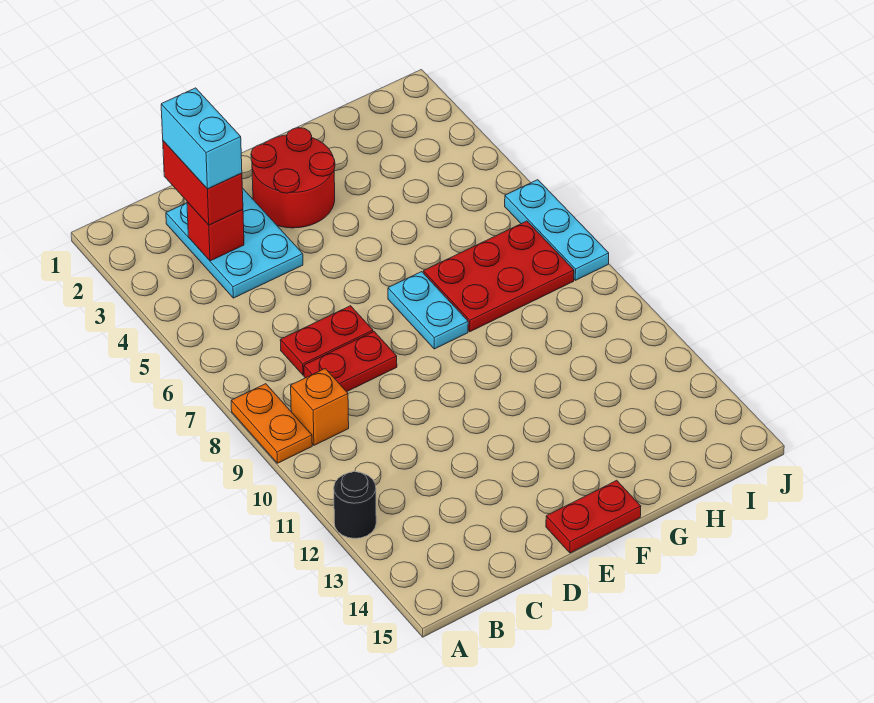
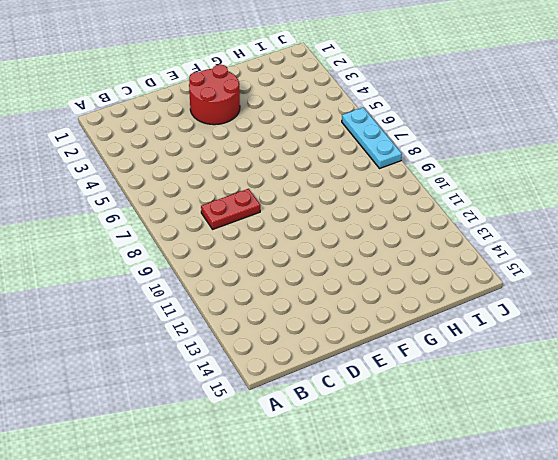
none -> orange 1x2 plate [231,384,312,463]
none -> black 1x1 round brick [334,472,376,538]
none -> orange 1x1 brick [291,369,349,445]

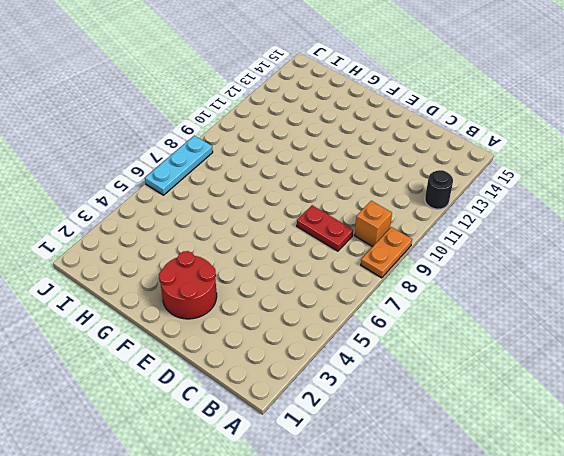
none -> cyan 2x3 plate [166,188,303,298]
none -> red 1x2 plate [280,306,373,375]
none -> red 1x2 plate [546,480,641,553]

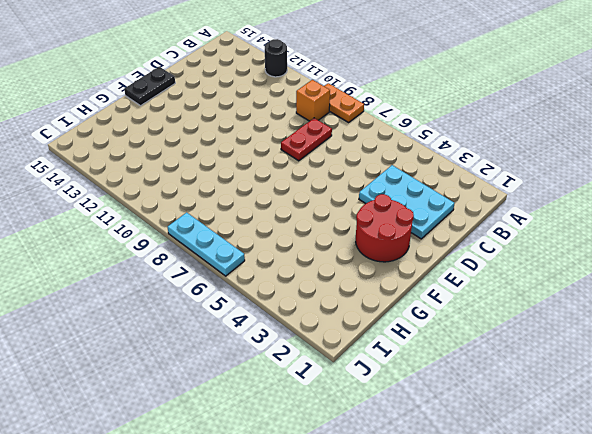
black 1x2 plate [124,67,175,106] -> red 1x2 plate [546,480,641,553]
none -> red 1x2 plate [280,306,373,375]
none -> cyan 1x2 plate [388,272,468,349]
none -> red 2x3 plate [423,221,574,332]

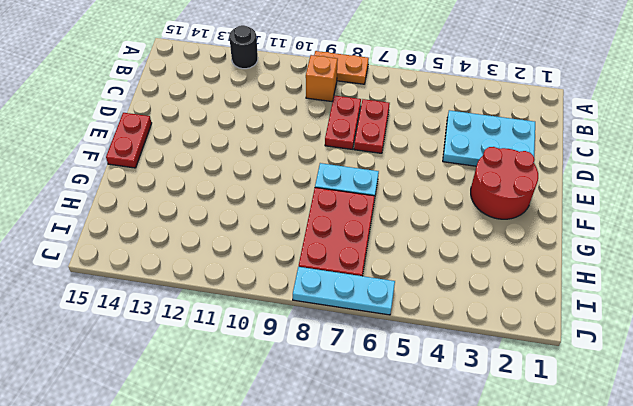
none -> red 1x1 brick [187,202,244,261]
none -> red 1x2 brick [163,141,243,225]
none -> cyan 1x2 brick [161,88,242,189]

